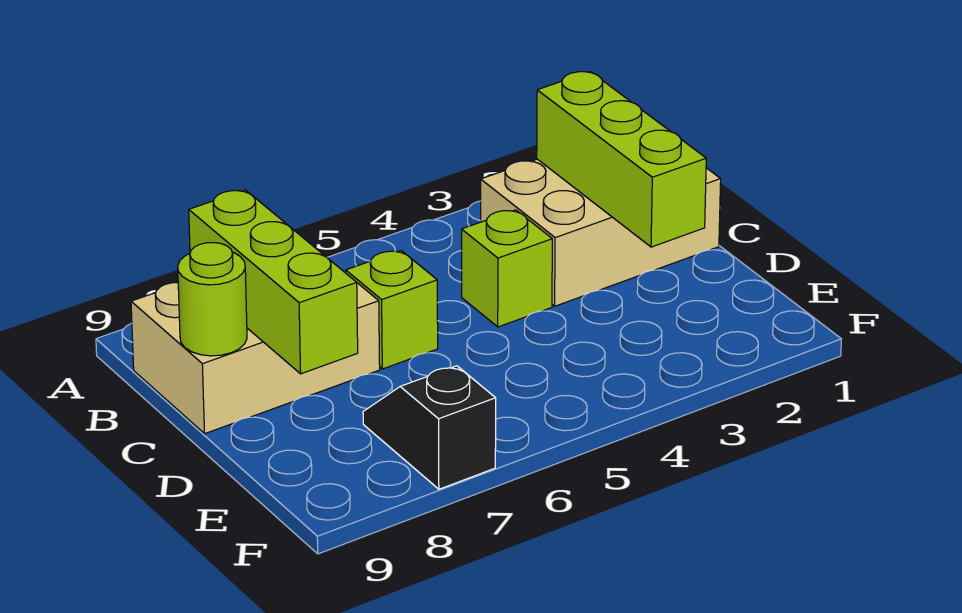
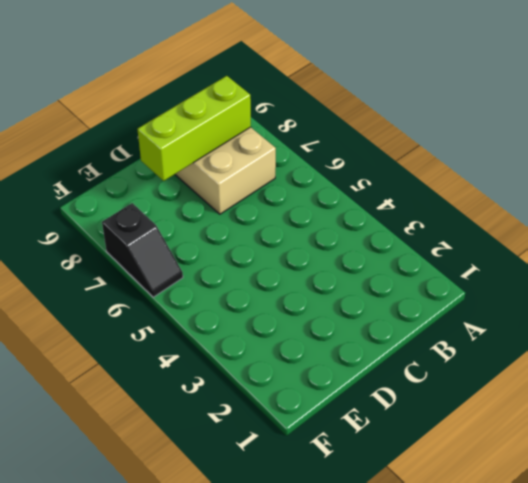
black 1x2 slope [102,203,183,297] -> black 1x2 slope turned to [363,366,496,489]
none -> tan 2x3 brick [481,159,721,306]
none -> lime 1x1 brick [462,210,552,327]

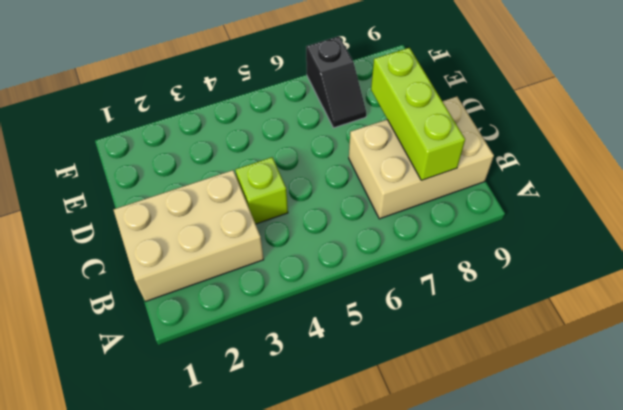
none -> lime 1x1 brick [346,251,438,369]
none -> lime 1x3 brick [537,72,706,247]

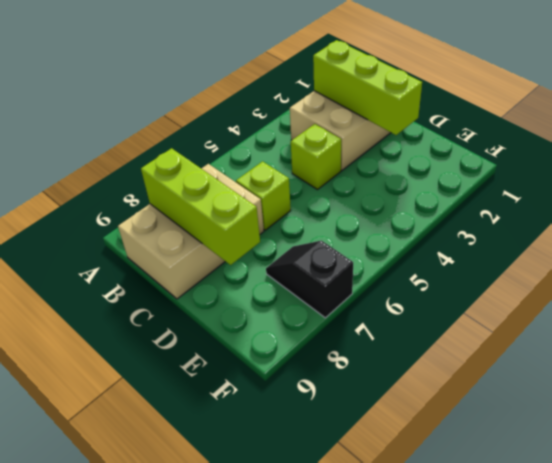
none -> lime 1x1 round brick [178,243,247,356]

